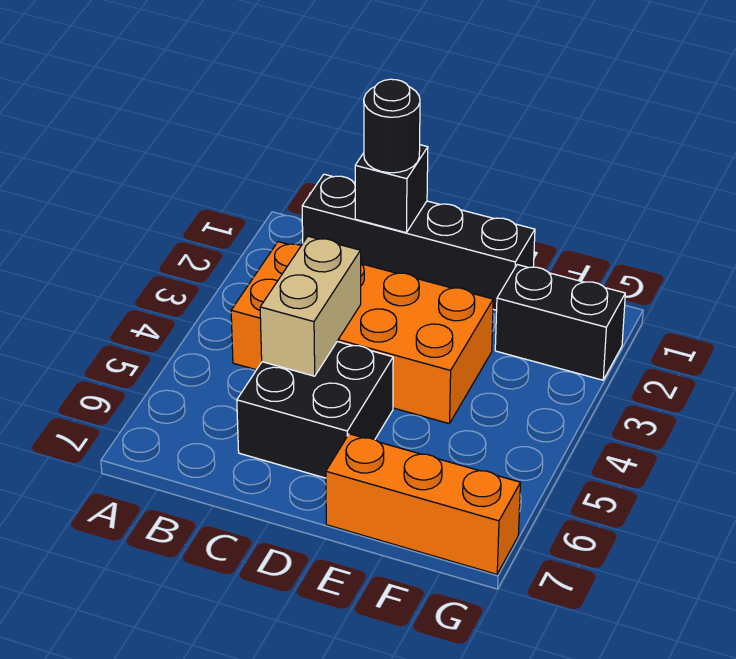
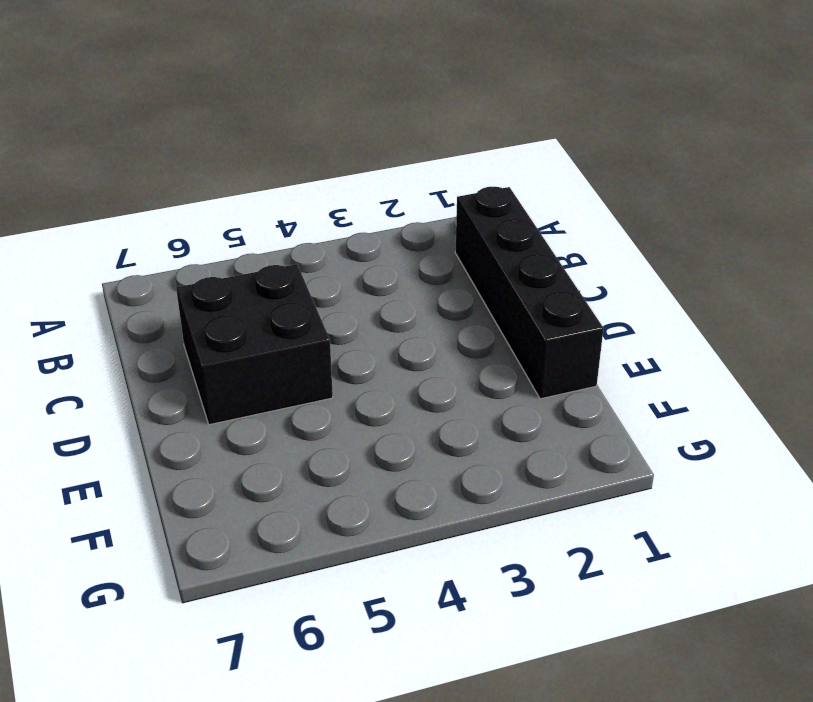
none -> orange 2x4 brick [231,242,493,424]
none -> orange 1x3 brick [326,434,520,574]

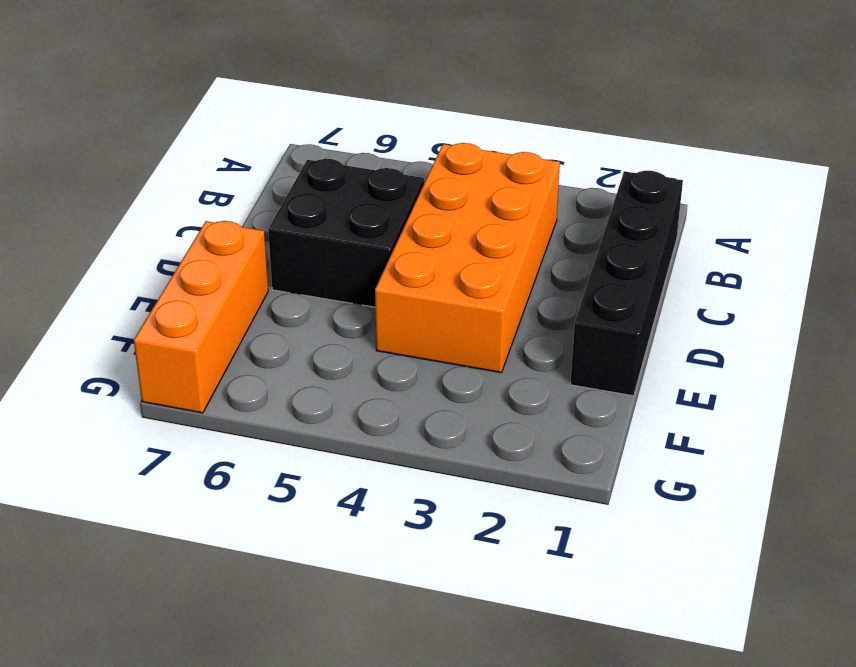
none -> black 1x2 brick [495,265,625,380]
none -> black 1x1 brick [355,145,428,233]

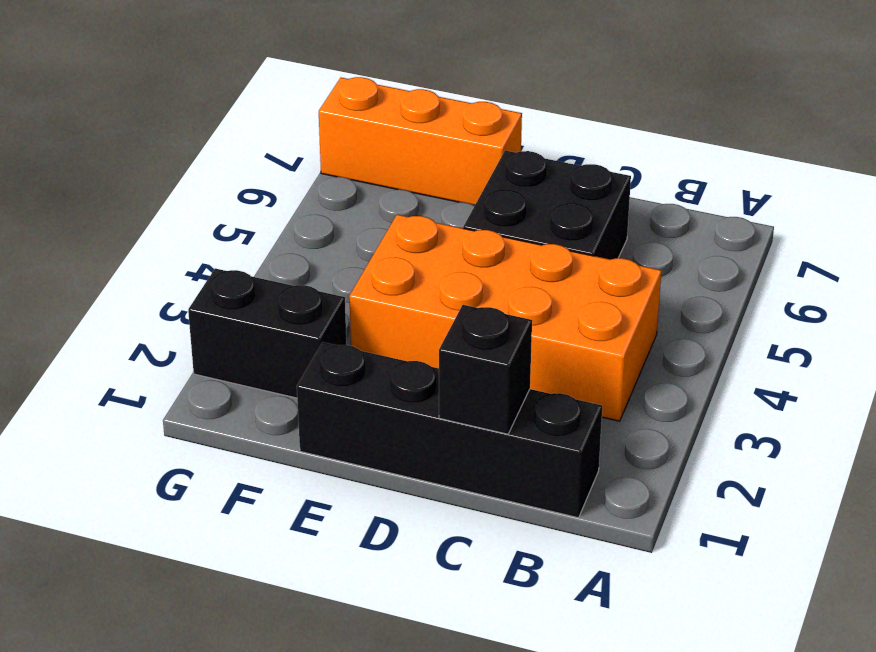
none -> tan 1x2 brick [260,236,361,376]
none -> black 1x1 round brick [364,79,420,173]

